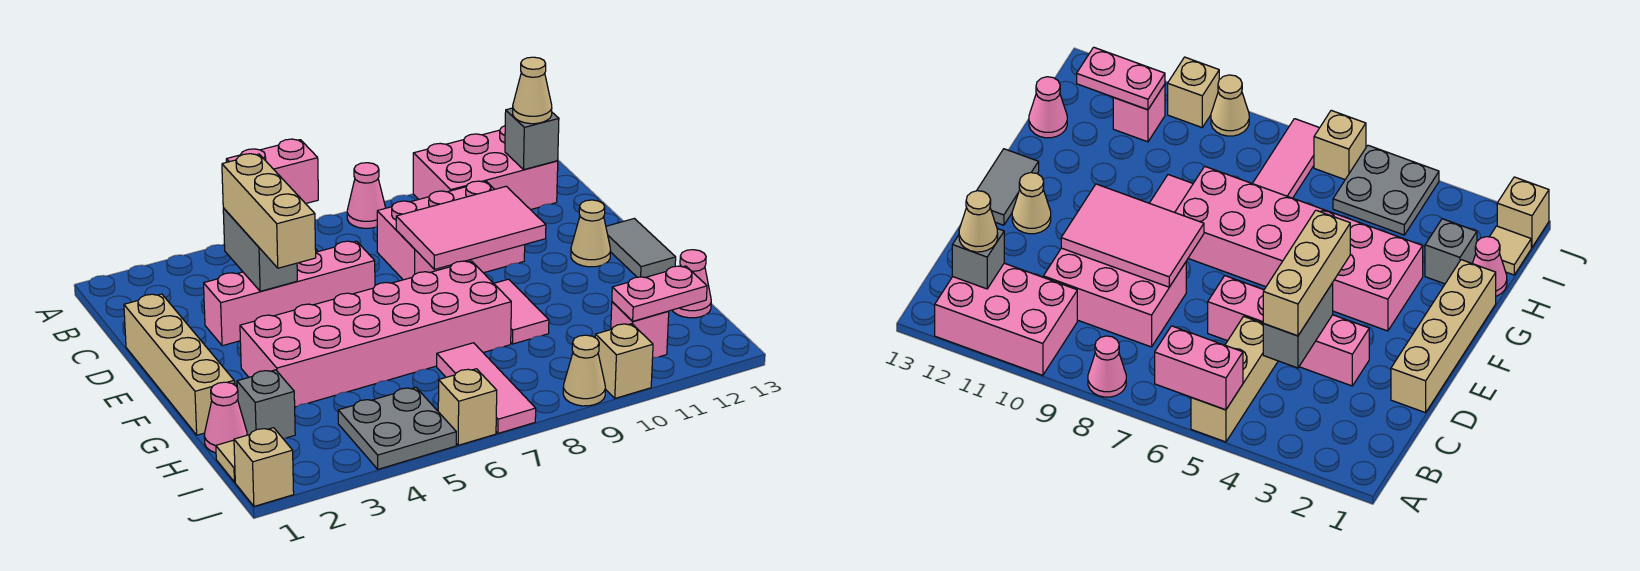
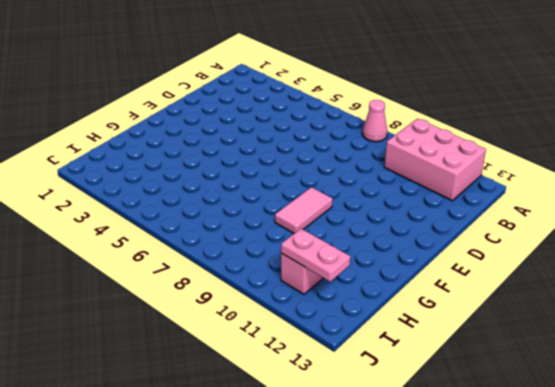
none -> tan 1x3 brick [1191,316,1278,442]
none -> pink 2x3 brick [377,181,525,280]
none -> tan 1x4 brick [124,294,234,435]

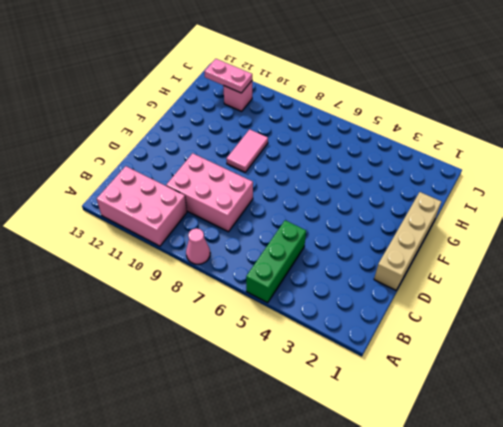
green 1x3 brick [246,220,306,303] -> tan 1x3 brick [1191,316,1278,442]
none -> pink 1x4 brick [204,241,375,346]
none -> tan 1x1 cone [571,200,611,267]
none -> grey 1x2 tile [606,218,676,278]

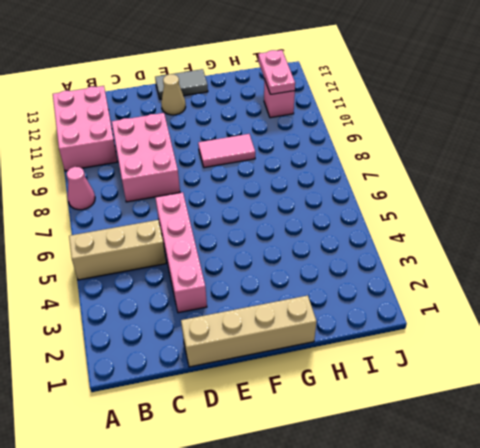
none -> pink 2x6 brick [240,261,511,407]
none -> pink 1x1 cone [204,382,247,453]
none -> grey 1x1 brick [237,370,295,438]

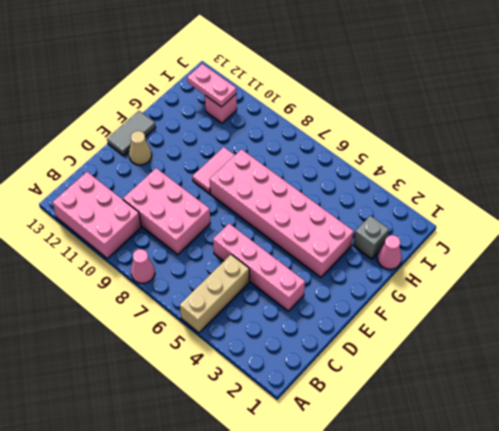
none -> tan 1x4 brick [124,294,234,435]
none -> pink 1x3 tile [437,343,536,433]
none -> pink 1x1 cone [672,250,711,318]

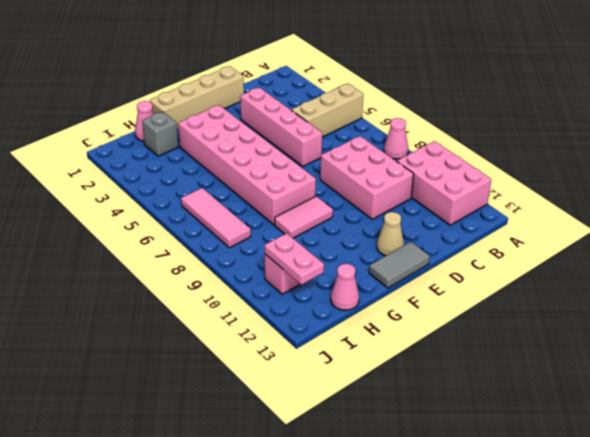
pink 1x3 tile [181,188,251,248] -> pink 1x3 tile turned to [437,343,536,433]
none -> tan 1x1 tile [216,440,235,482]
none -> grey 2x2 plate [338,387,456,469]
none -> tan 1x1 brick [234,428,294,506]

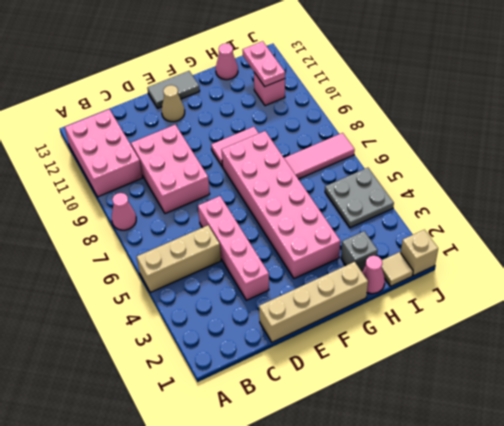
none -> tan 1x1 brick [438,369,497,445]
none -> tan 1x1 cone [563,335,605,406]
none -> tan 1x1 brick [595,324,653,398]

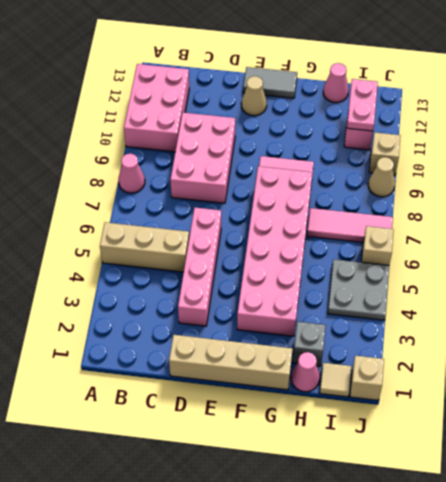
none -> pink 1x2 brick [226,139,318,204]
none -> grey 1x1 brick [505,108,559,170]
none -> grey 1x2 brick [223,208,297,291]

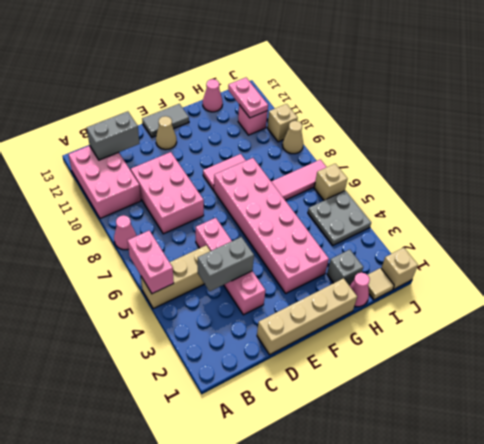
grey 1x2 brick [87,111,140,160] -> grey 1x1 brick [505,108,559,170]
none -> pink 2x3 tile [396,186,546,269]
none -> tan 1x1 cone [513,57,552,124]
none -> tan 1x3 brick [222,154,316,268]

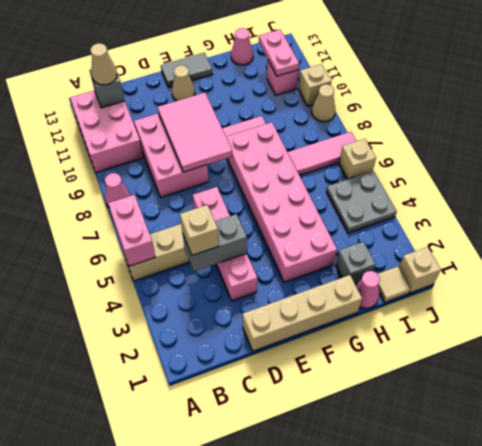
tan 1x1 brick [180,205,219,255] -> tan 1x3 brick [222,154,316,268]

